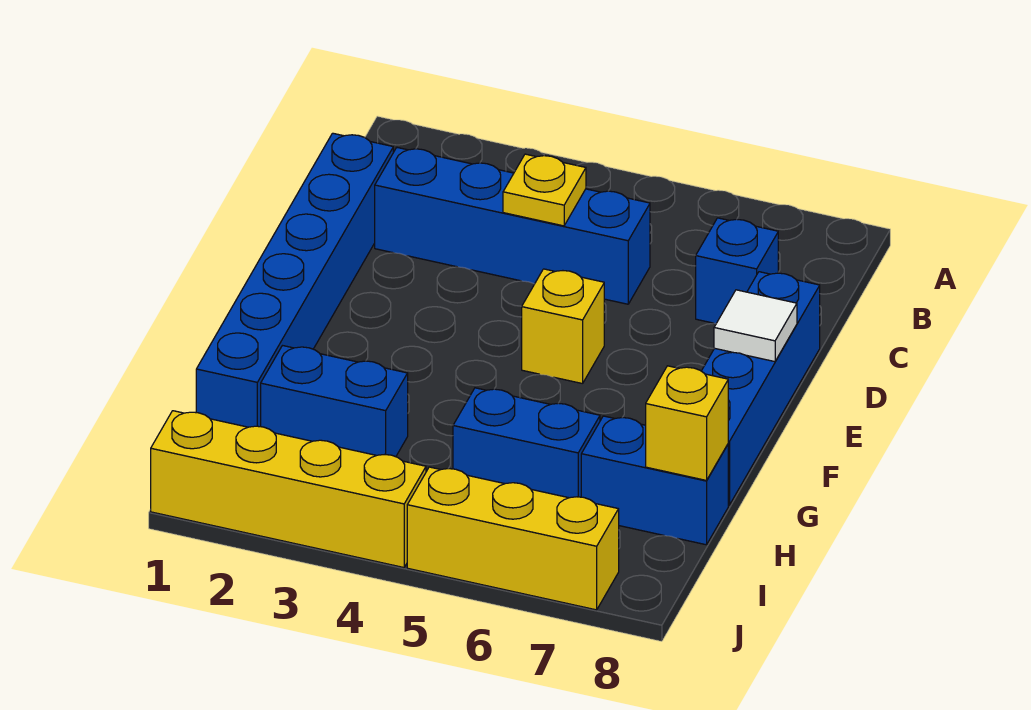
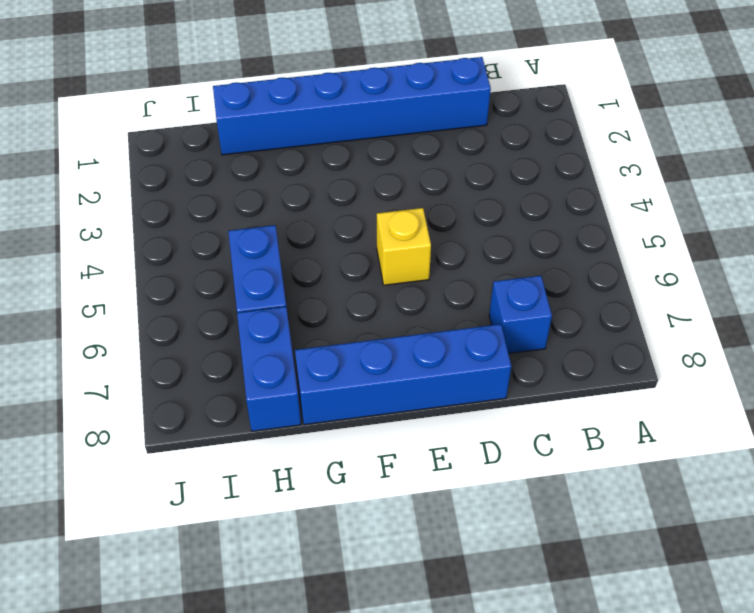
none -> blue 1x4 brick [375,148,650,304]
none -> blue 1x2 brick [261,346,408,457]
none -> yellow 1x4 brick [151,411,426,568]

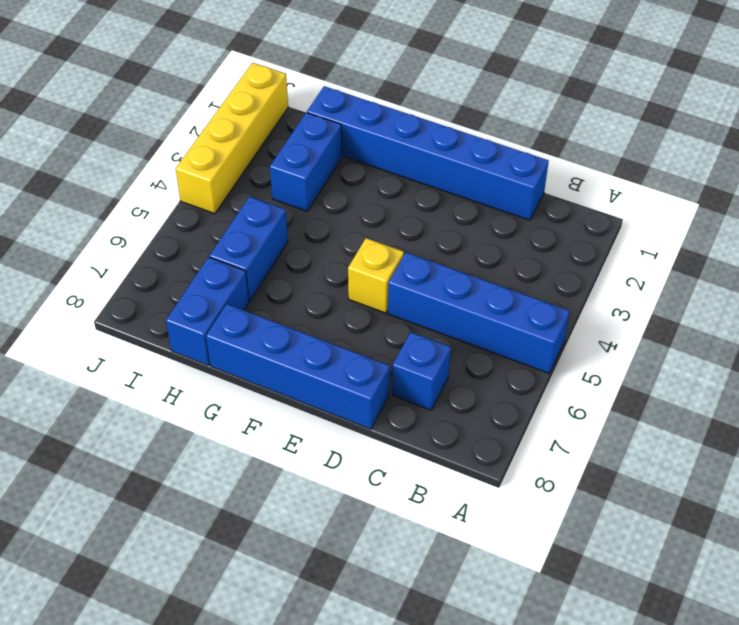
blue 1x4 brick [388,252,570,373] -> blue 1x4 brick turned to [375,148,650,304]
none -> yellow 1x3 brick [407,467,619,610]
none -> yellow 1x1 plate [503,154,586,226]
none -> white 1x1 tile [714,290,797,362]

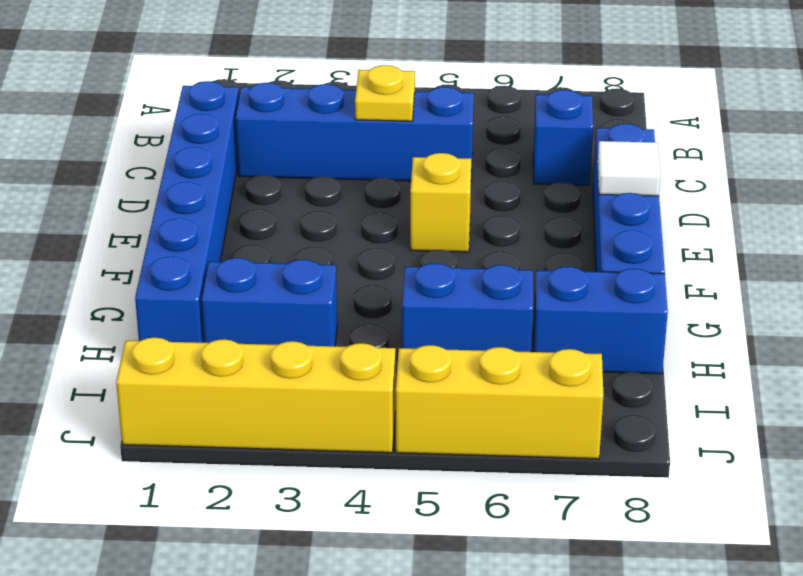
none -> yellow 1x1 brick [646,366,728,480]

